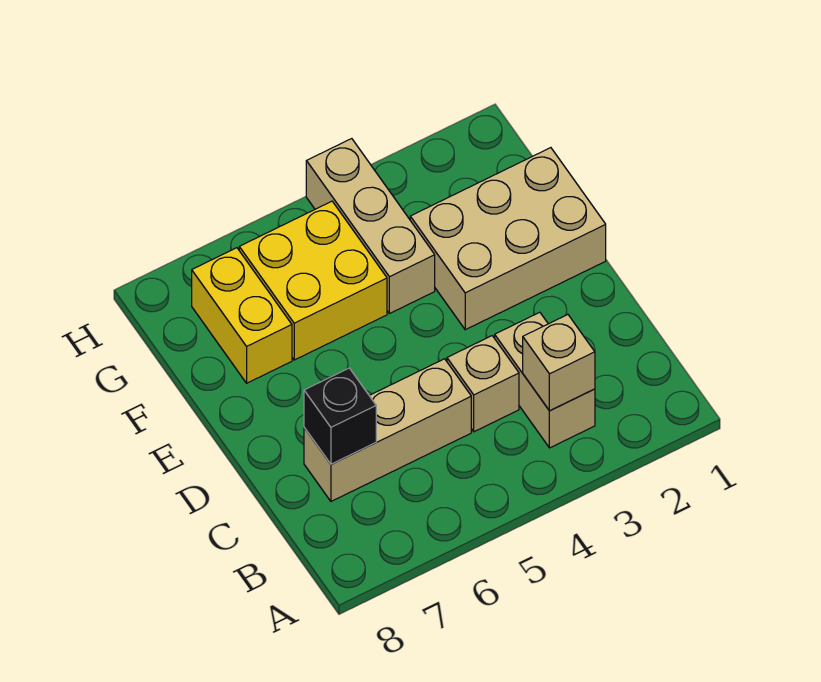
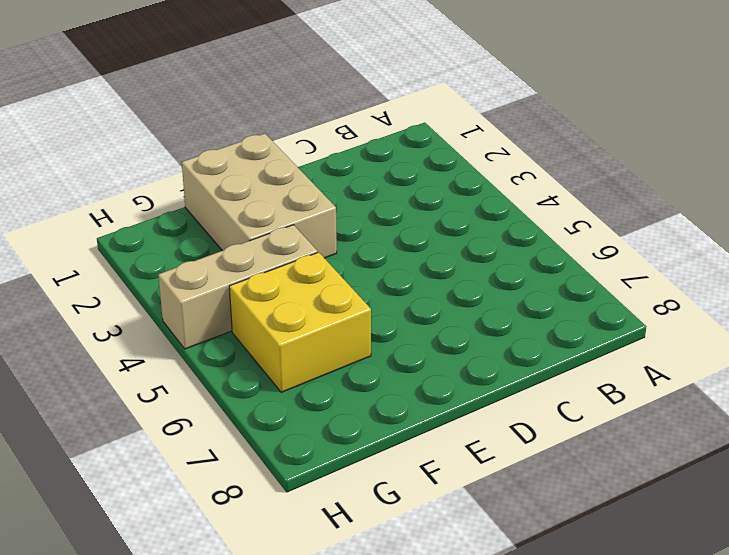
none -> tan 1x2 brick [495,312,595,448]
none -> tan 1x1 brick [447,336,519,432]

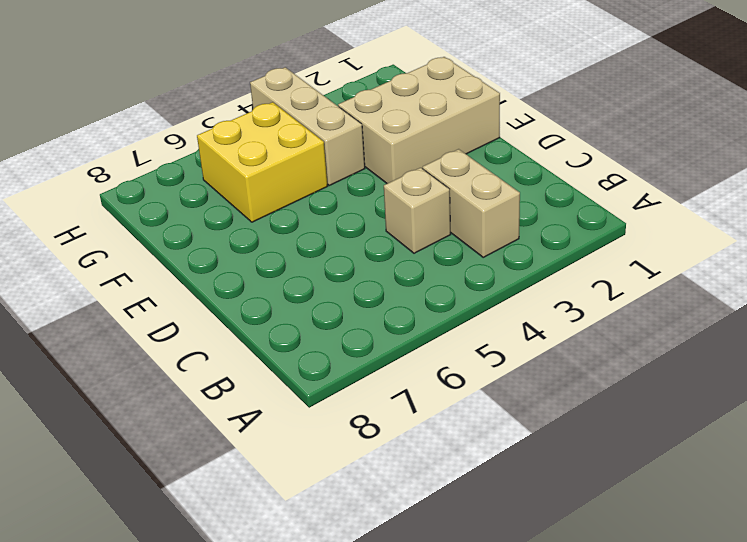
none -> tan 1x3 brick [304,359,471,501]
none -> yellow 1x2 brick [192,248,292,383]

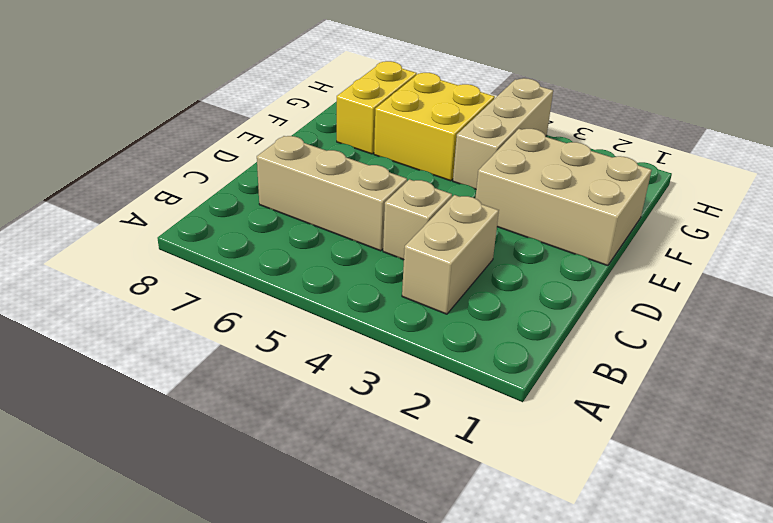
none -> tan 1x1 brick [523,315,595,411]
none -> black 1x1 brick [304,368,376,464]

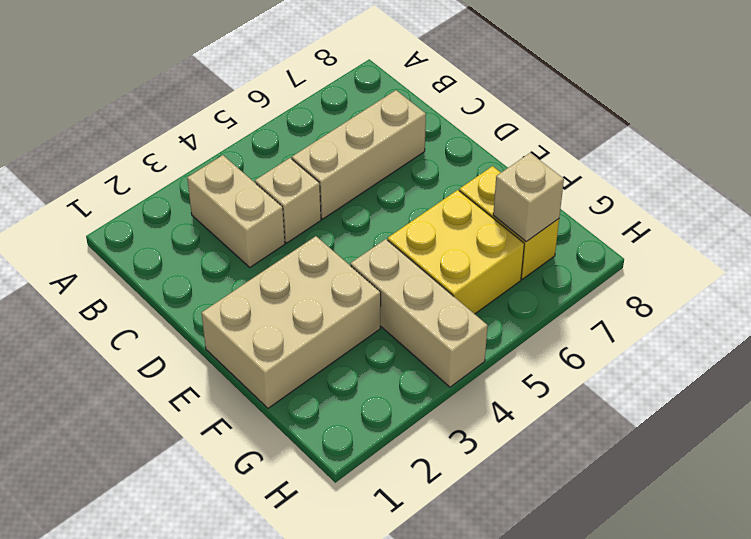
tan 1x1 brick [493,153,564,242] -> tan 1x1 brick moved to [523,315,595,411]
none -> black 1x1 brick [304,368,376,464]

